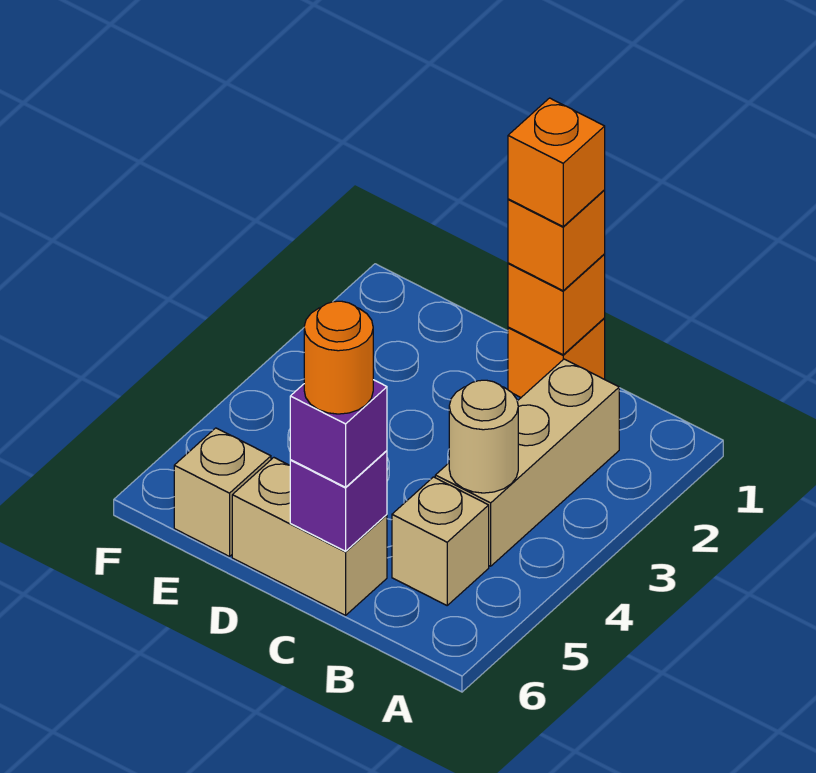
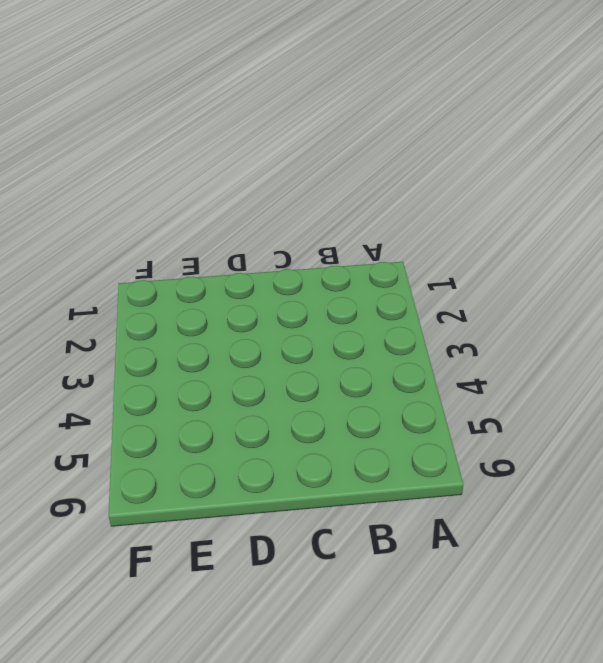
none -> tan 1x3 brick [435,359,619,566]
none -> tan 1x1 brick [392,477,489,605]
none -> orange 1x1 brick [508,318,605,397]

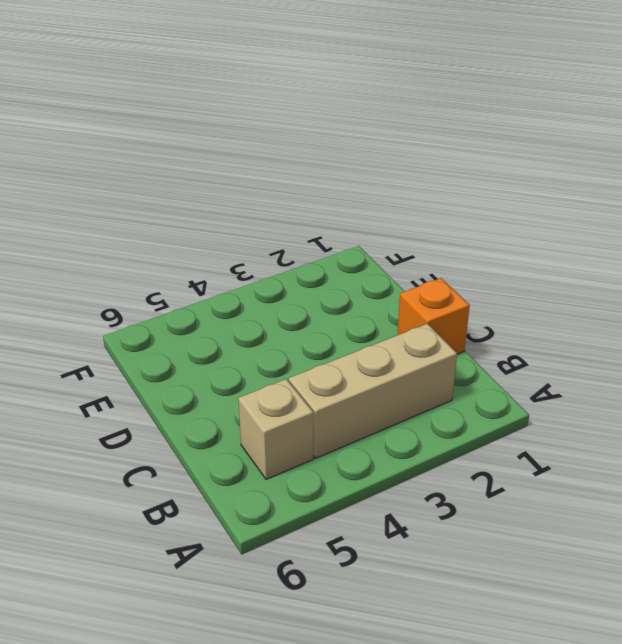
none -> tan 1x2 brick [232,458,387,615]
none -> tan 1x1 brick [174,428,271,557]
none -> tan 1x1 round brick [449,380,518,493]

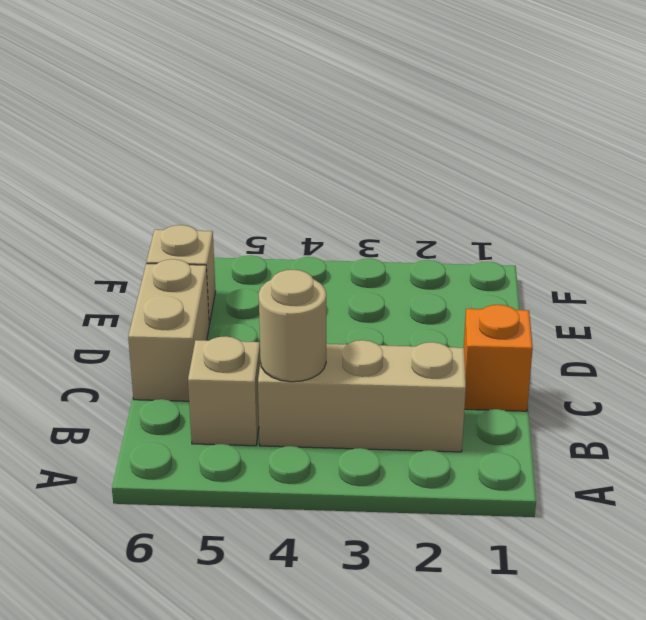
none -> orange 1x1 brick [508,254,605,355]
none -> purple 1x1 brick [290,451,387,551]
none -> orange 1x1 brick [508,190,605,291]

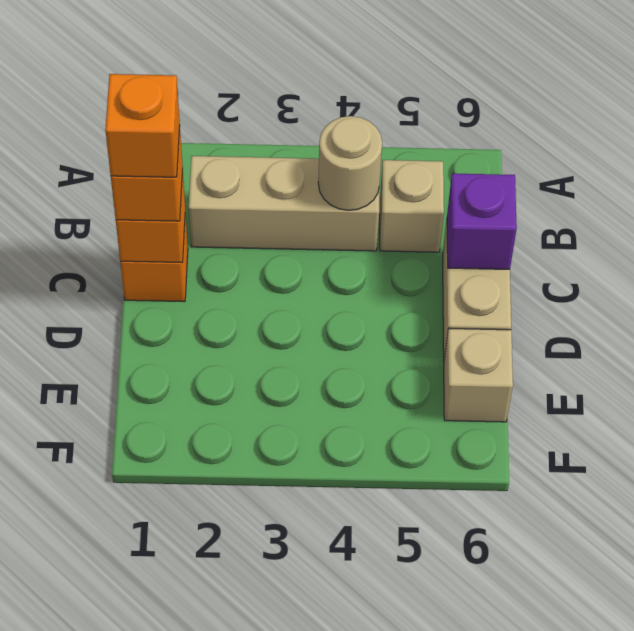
none -> purple 1x1 brick [290,380,387,487]
none -> orange 1x1 round brick [304,301,373,414]

